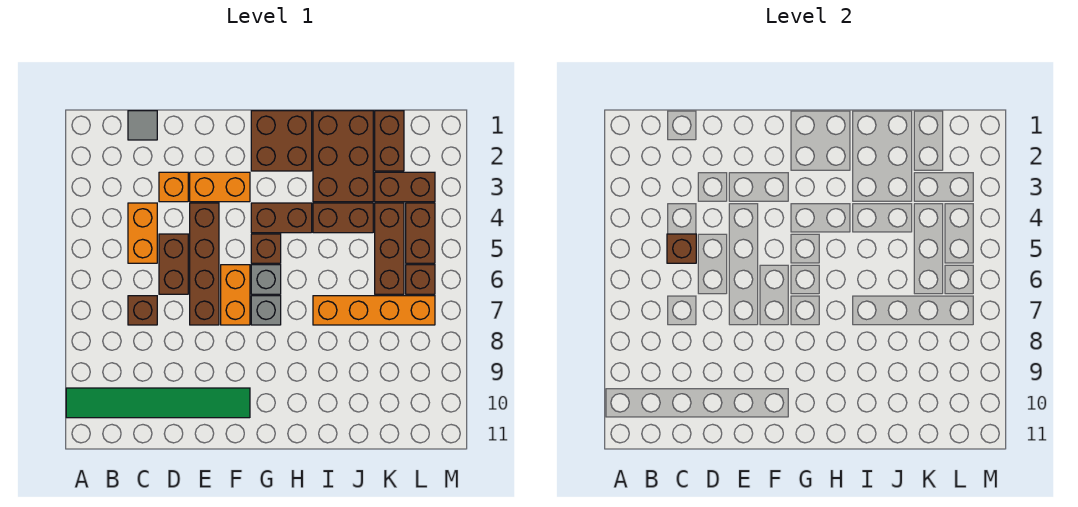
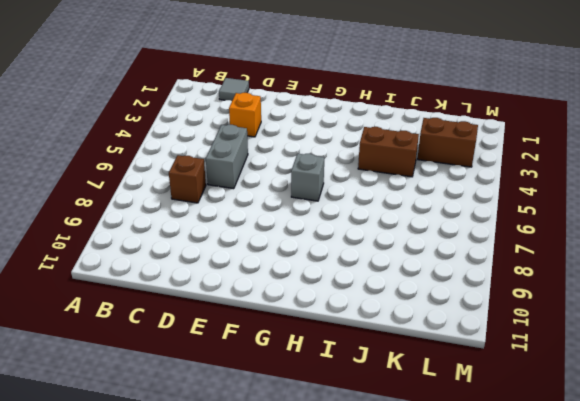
grey 1x2 brick [206,125,248,189] -> brown 1x2 brick [159,234,188,294]
none -> green 1x6 tile [66,388,250,418]
none -> orange 1x2 brick [128,203,157,263]
none -> orange 1x2 brick [190,172,250,202]

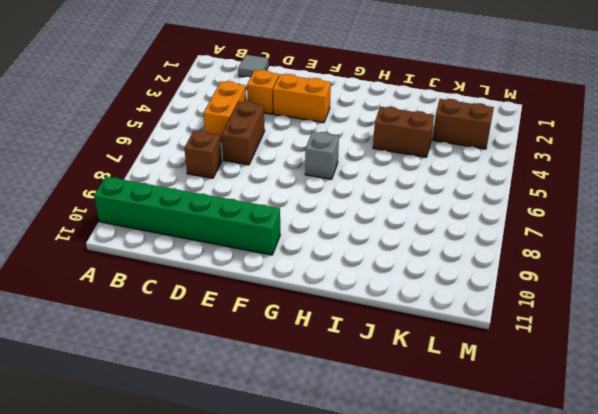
green 1x6 brick [94,177,280,255] -> green 1x6 tile [66,388,250,418]
none -> brown 1x4 brick [190,203,219,325]
none -> orange 1x2 brick [221,265,250,325]
none -> brown 2x2 brick [251,111,312,171]

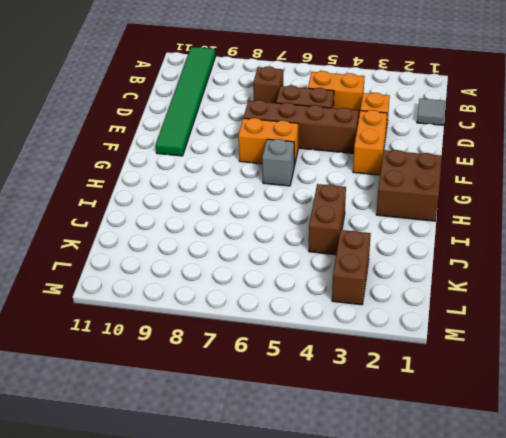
none -> brown 1x2 brick [251,203,312,233]
none -> brown 1x1 brick [251,234,281,263]
none -> grey 1x1 brick [251,296,281,325]

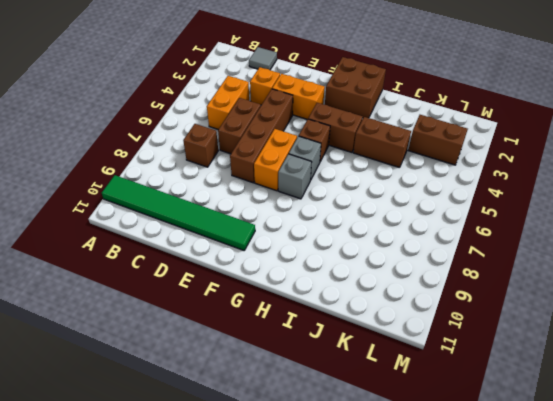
none -> brown 2x3 brick [313,111,373,202]
none -> orange 1x4 brick [313,296,435,325]
none -> brown 1x2 brick [375,111,404,171]

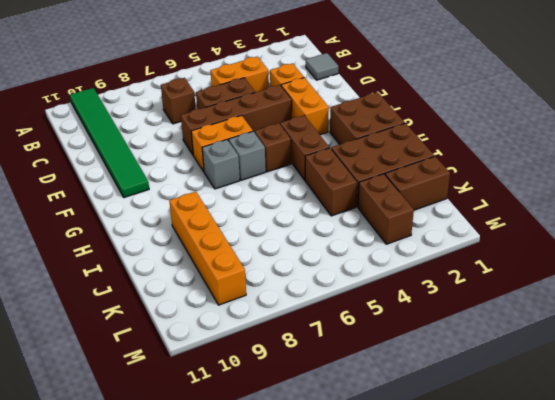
orange 1x4 brick [169,192,246,305] -> orange 1x4 brick moved to [313,296,435,325]
none -> brown 1x3 brick [375,203,404,294]
none -> brown 1x2 brick [406,203,435,263]
none -> brown 1x1 brick [406,265,435,294]

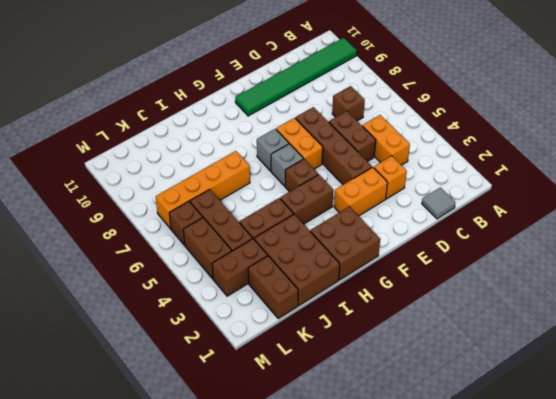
none -> brown 1x1 brick [667,234,696,263]

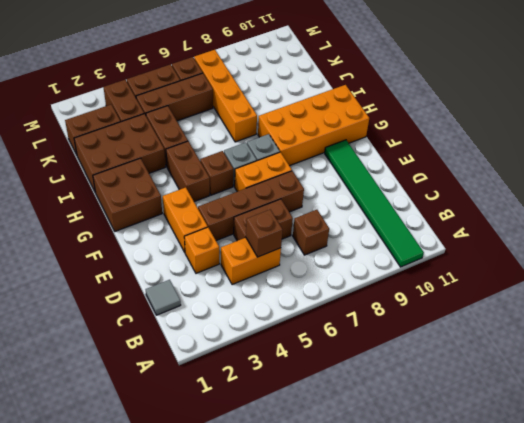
orange 2x4 brick [258,85,369,166] -> none

